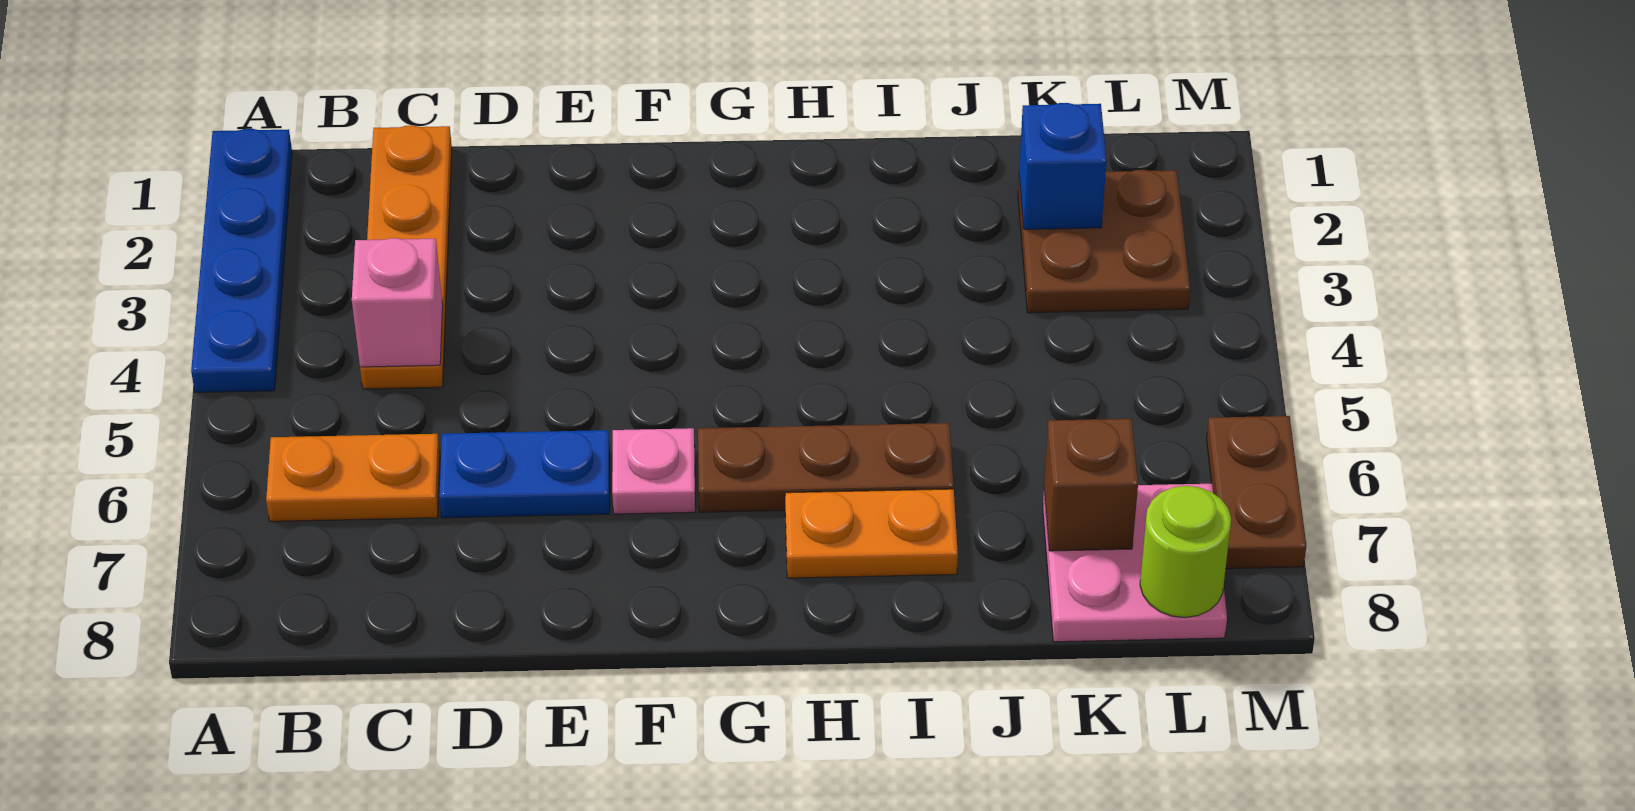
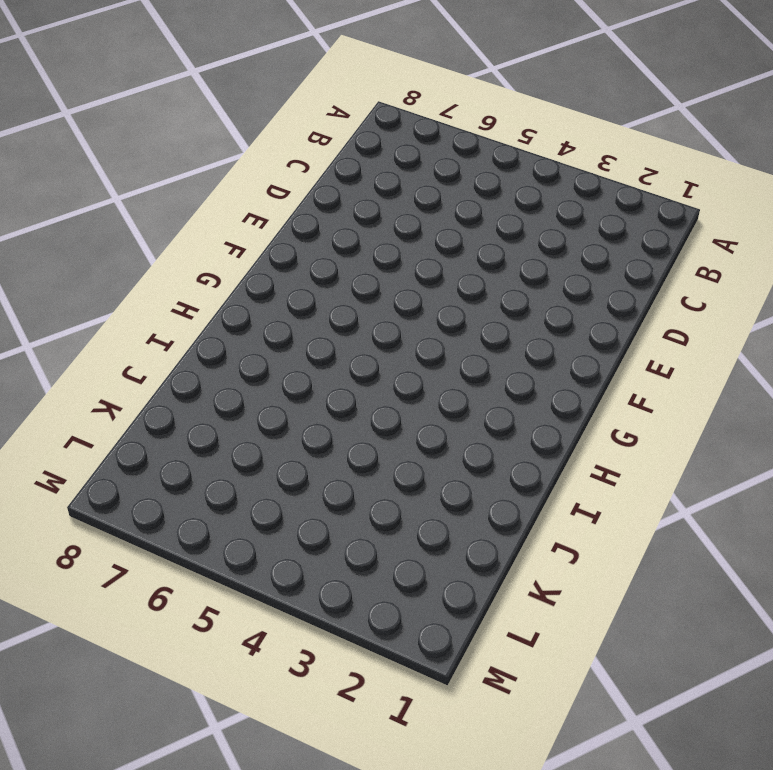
none -> blue 1x4 plate [191,129,292,392]
none -> orange 1x2 plate [266,434,440,521]
none -> orange 1x4 plate [360,126,452,389]

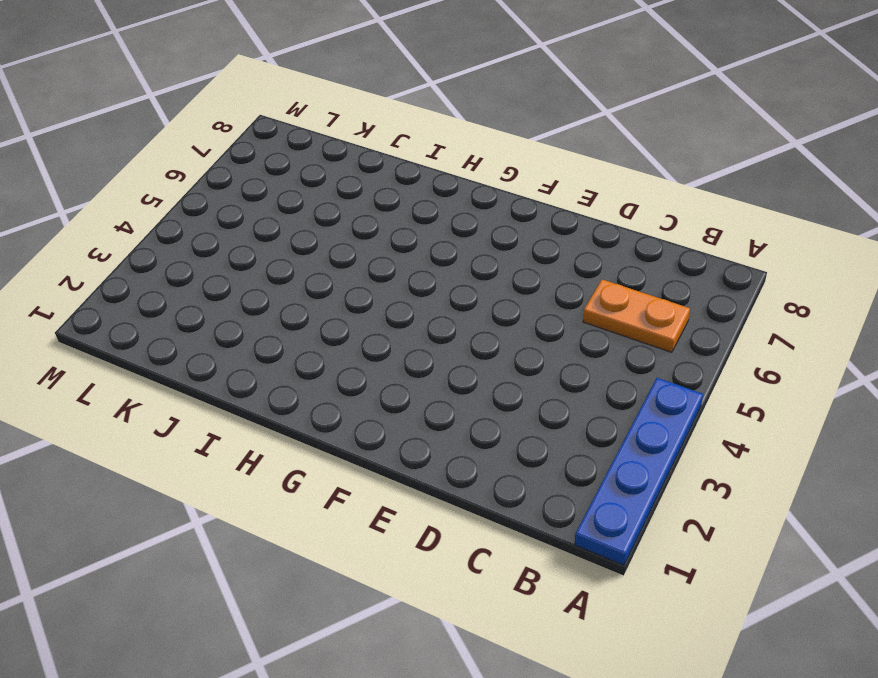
none -> orange 1x4 plate [360,126,452,389]
none -> blue 1x2 plate [439,430,610,518]
none -> pink 1x1 plate [612,428,695,514]

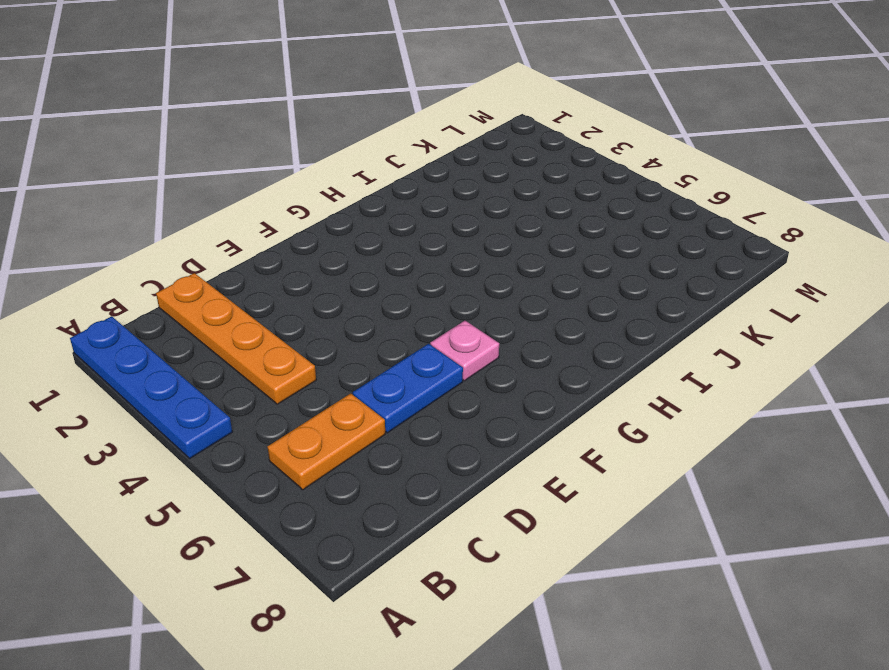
none -> brown 1x3 plate [698,423,953,512]
none -> orange 1x2 plate [785,489,958,578]
none -> brown 2x2 plate [1018,170,1190,313]

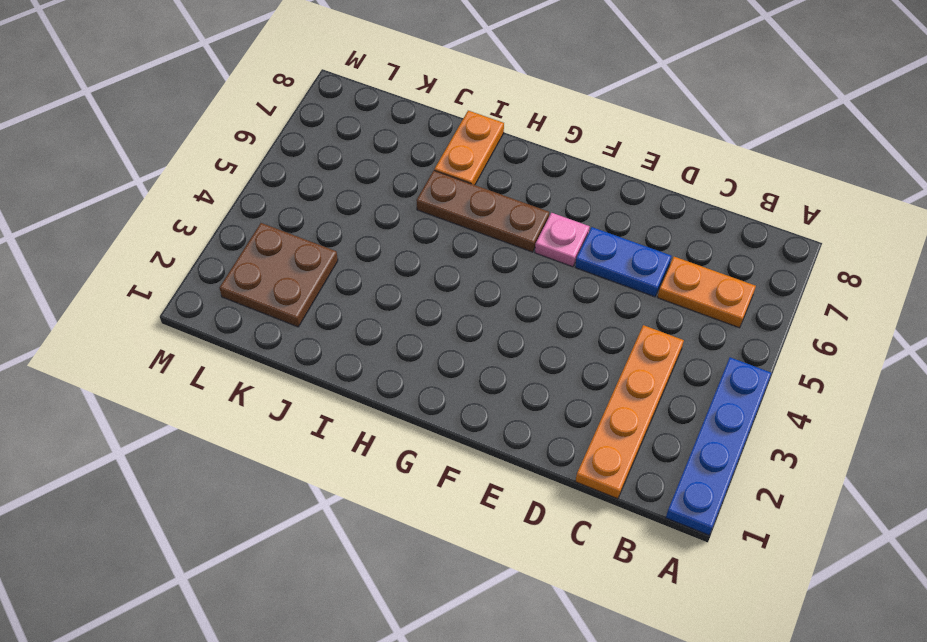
orange 1x2 plate [434,111,504,185] -> orange 1x2 plate turned to [785,489,958,578]
none -> pink 2x2 plate [1043,484,1227,642]
none -> brown 1x2 plate [1207,416,1306,569]
none -> pink 1x1 brick [352,238,443,367]

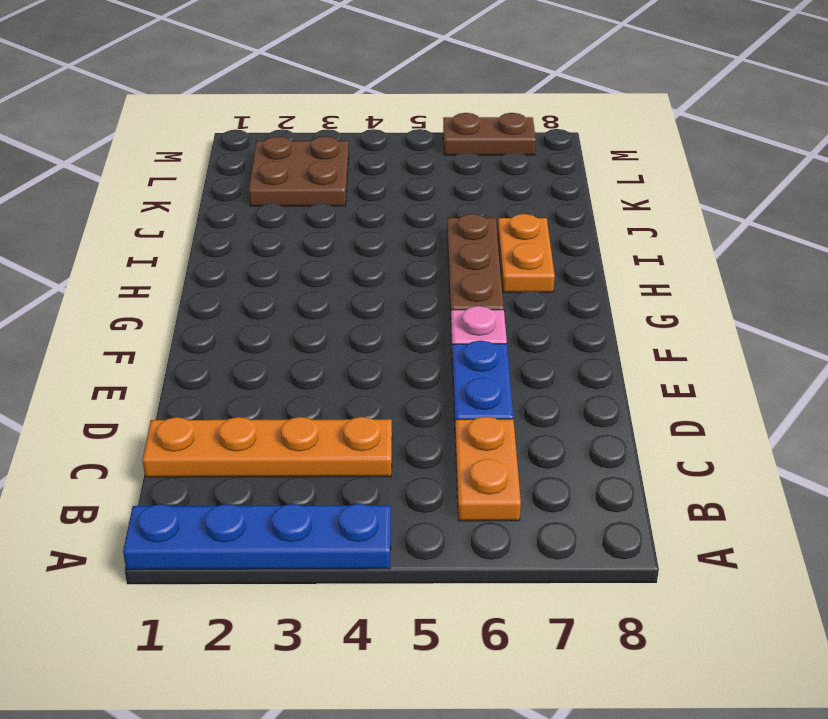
none -> pink 2x2 plate [1043,484,1227,642]
none -> pink 1x1 brick [352,238,443,367]
none -> blue 1x1 brick [1019,103,1107,229]

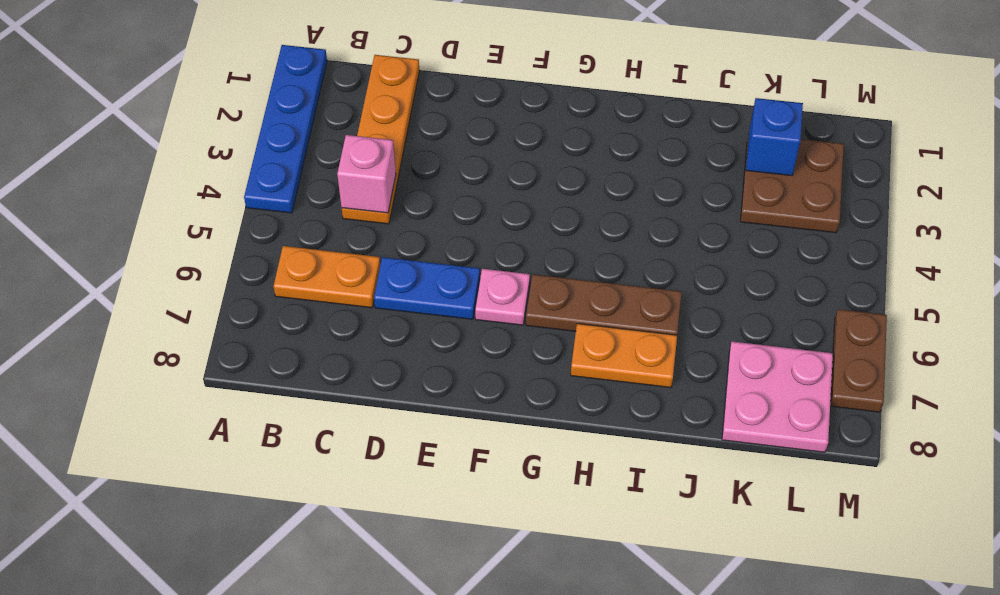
none -> brown 1x1 brick [1044,419,1138,551]
none -> lime 1x1 round brick [1140,486,1231,617]

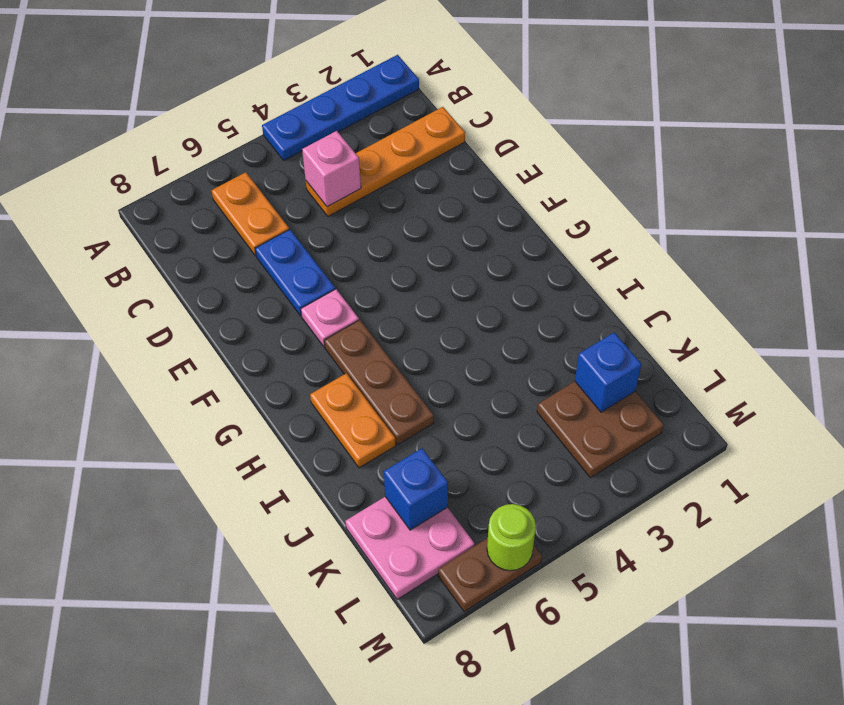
blue 1x1 brick [384,448,448,530] -> brown 1x1 brick [1044,419,1138,551]
lime 1x1 round brick [487,504,536,571] -> lime 1x1 round brick moved to [1140,486,1231,617]

